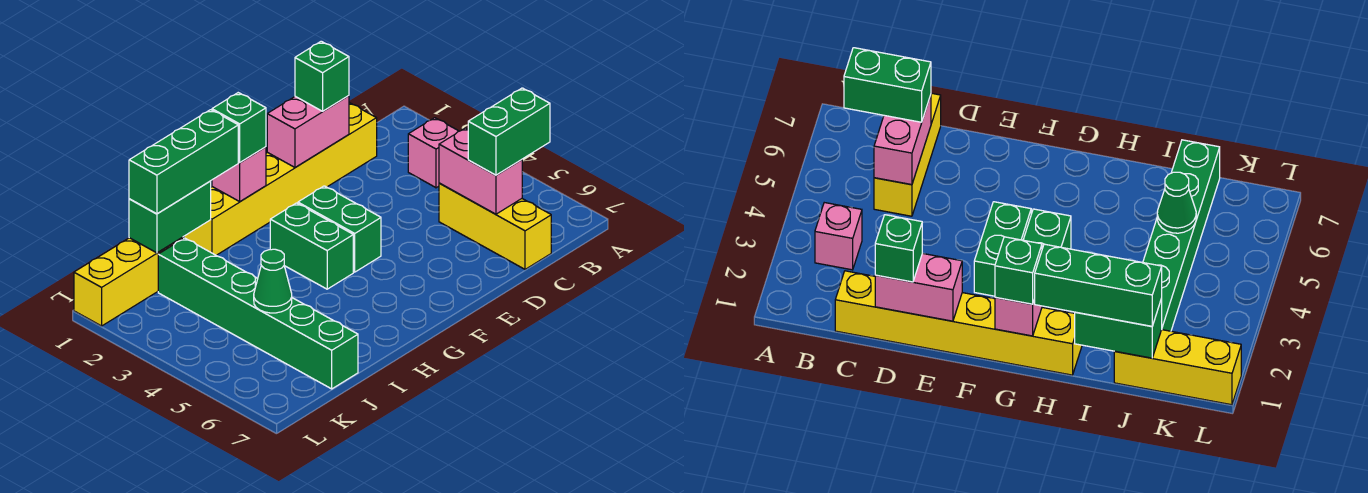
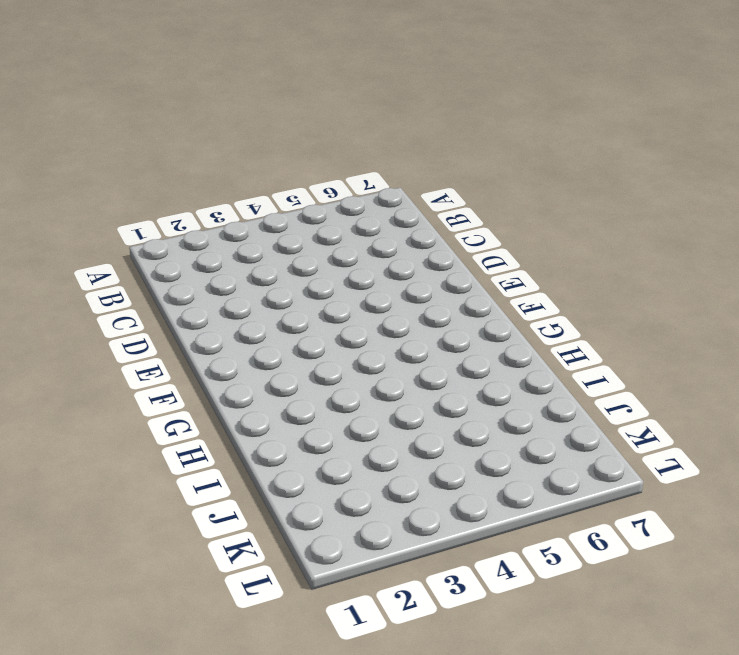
none -> pink 1x1 brick [408,118,459,188]
none -> yellow 1x6 brick [184,103,377,255]
none -> yellow 1x3 brick [439,183,551,269]

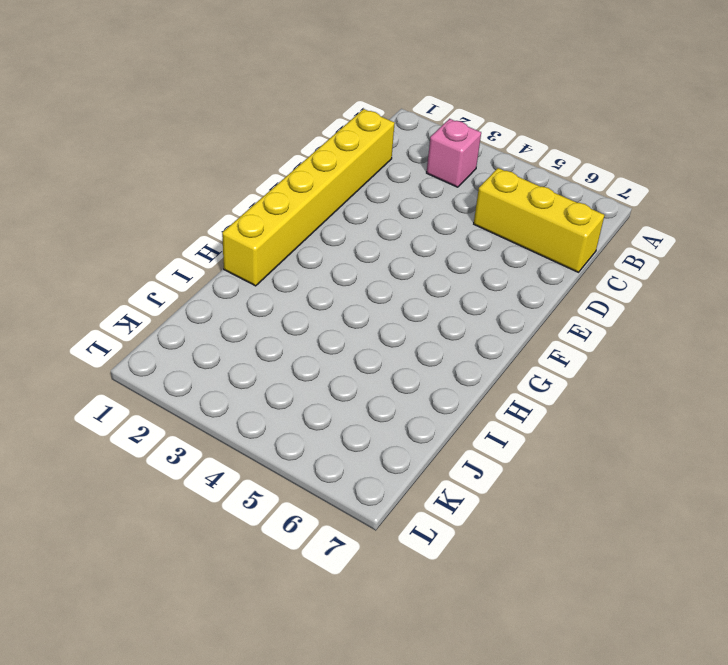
none -> green 1x2 brick [298,186,381,272]
none -> green 1x2 brick [270,203,353,289]
none -> yellow 1x3 brick [74,237,183,326]

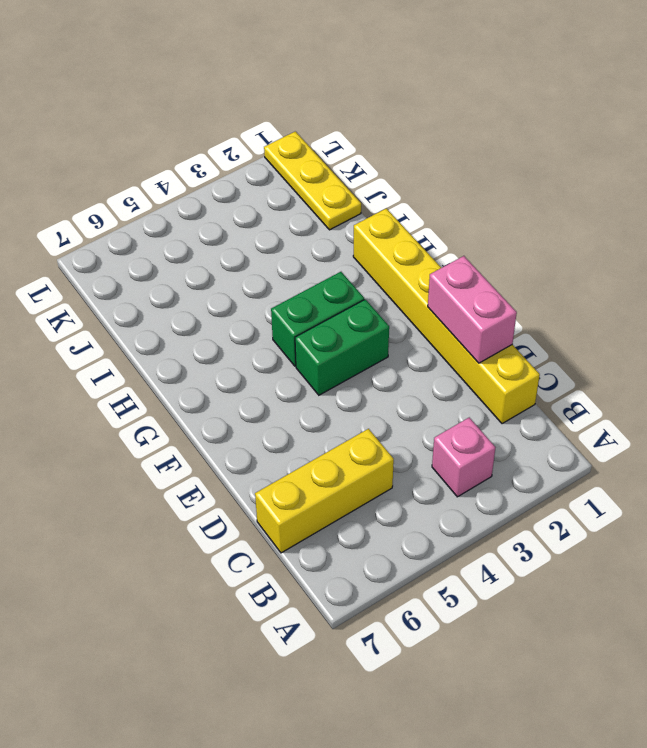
yellow 1x3 plate [264,131,361,230] -> yellow 1x3 brick [74,237,183,326]
none -> green 1x6 brick [158,238,358,389]
none -> pink 1x2 brick [439,128,522,214]
none -> pink 1x1 brick [212,147,266,201]

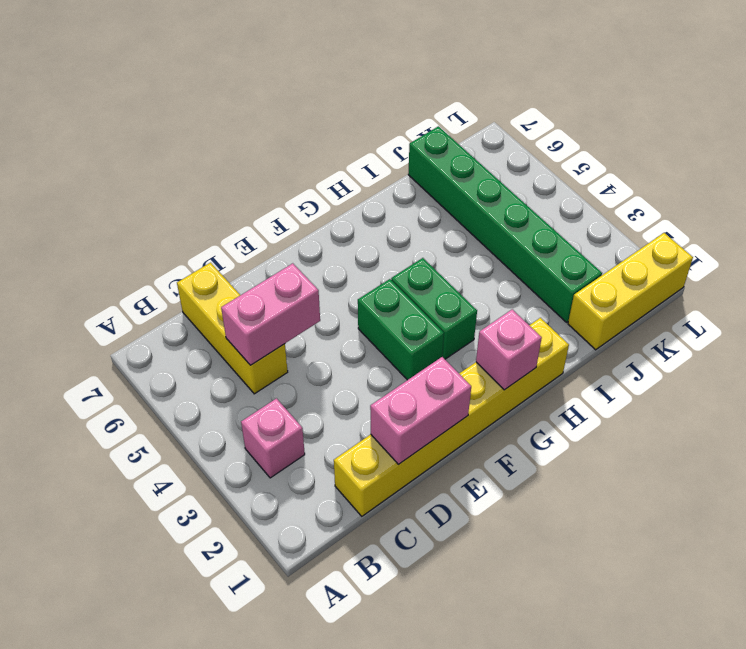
pink 1x2 brick [221,263,320,365] -> pink 1x2 brick turned to [439,128,522,214]
none -> green 1x2 brick [129,181,211,253]
none -> green 1x1 cone [254,249,292,313]
none -> green 1x2 brick [468,88,550,175]

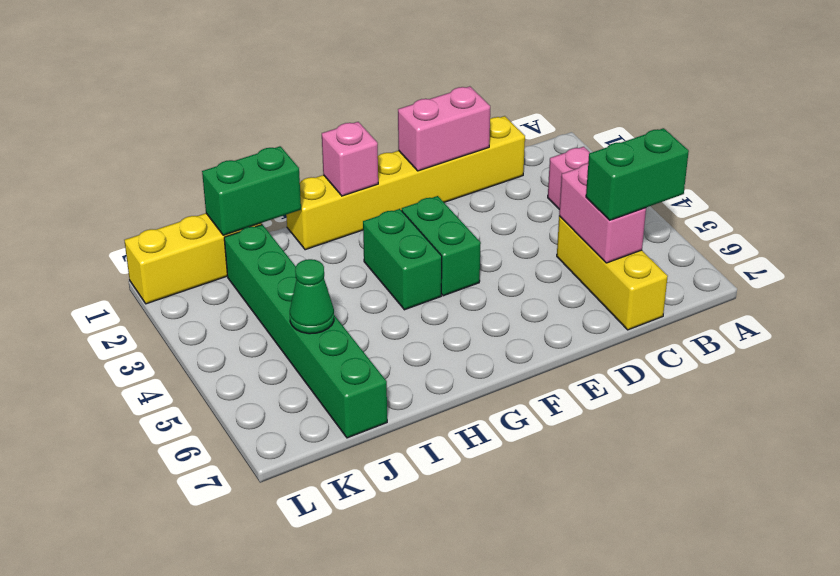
none -> green 1x1 brick [295,41,349,111]
none -> green 1x1 brick [212,93,266,163]
none -> green 1x3 brick [129,110,238,214]

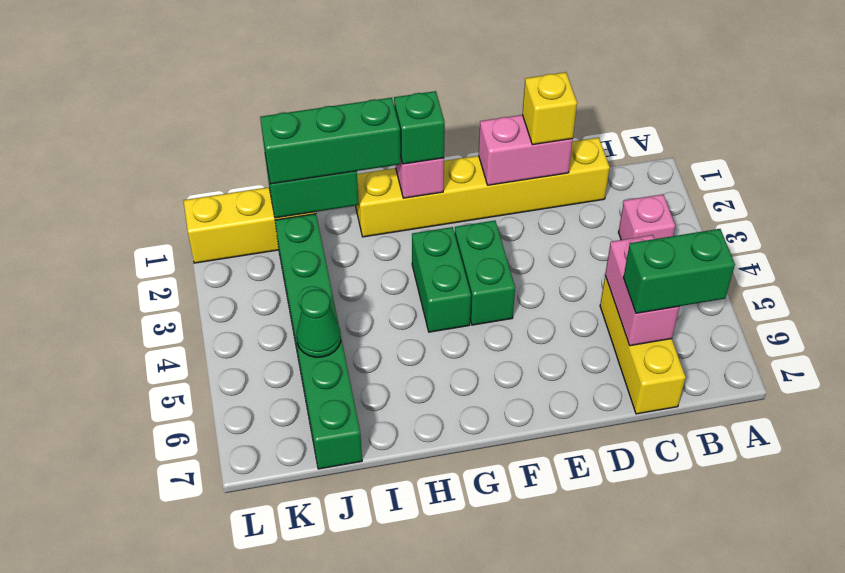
yellow 1x1 brick [522,72,577,145] -> green 1x1 brick [295,41,349,111]

